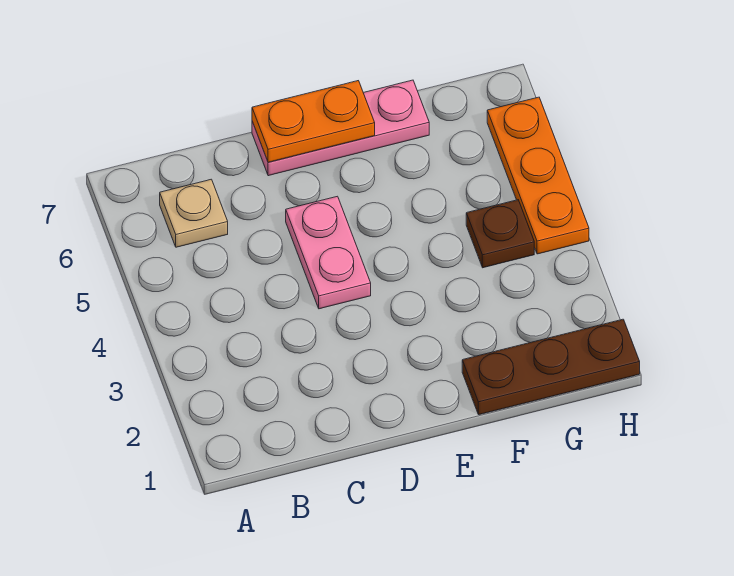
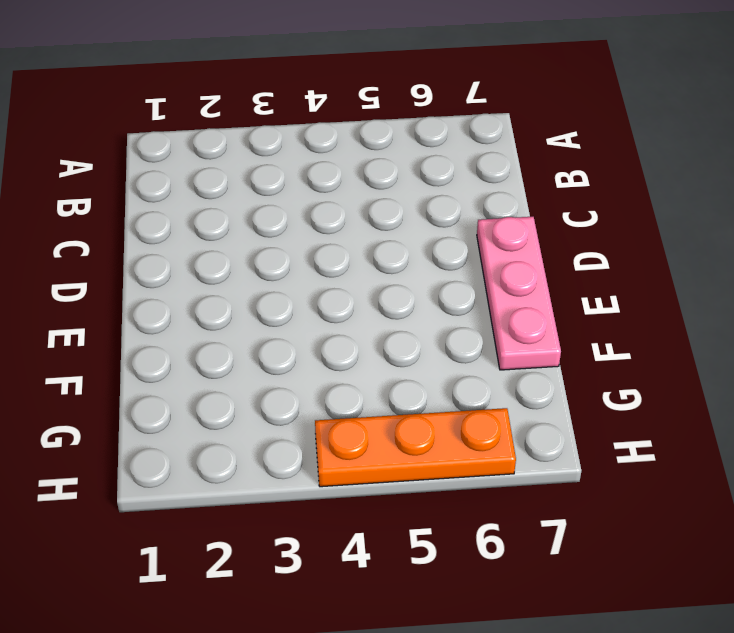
none -> tan 1x1 plate [160,179,228,247]
none -> pink 1x2 plate [286,196,371,309]

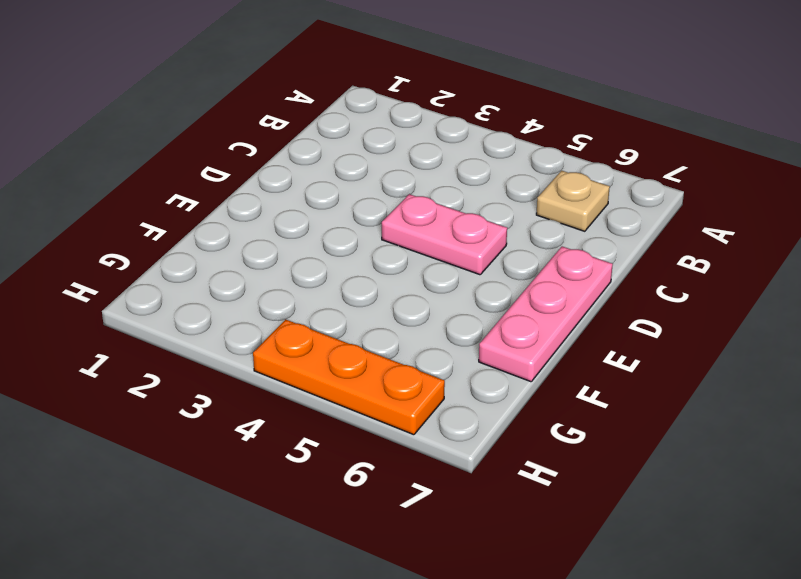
none -> brown 1x3 plate [462,319,640,415]
none -> brown 1x1 plate [466,200,534,268]

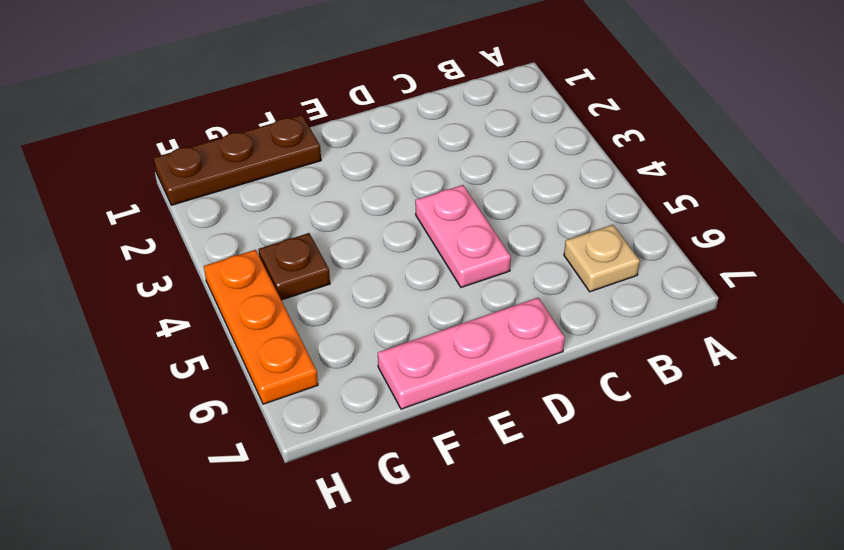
none -> orange 1x2 plate [252,81,375,162]

